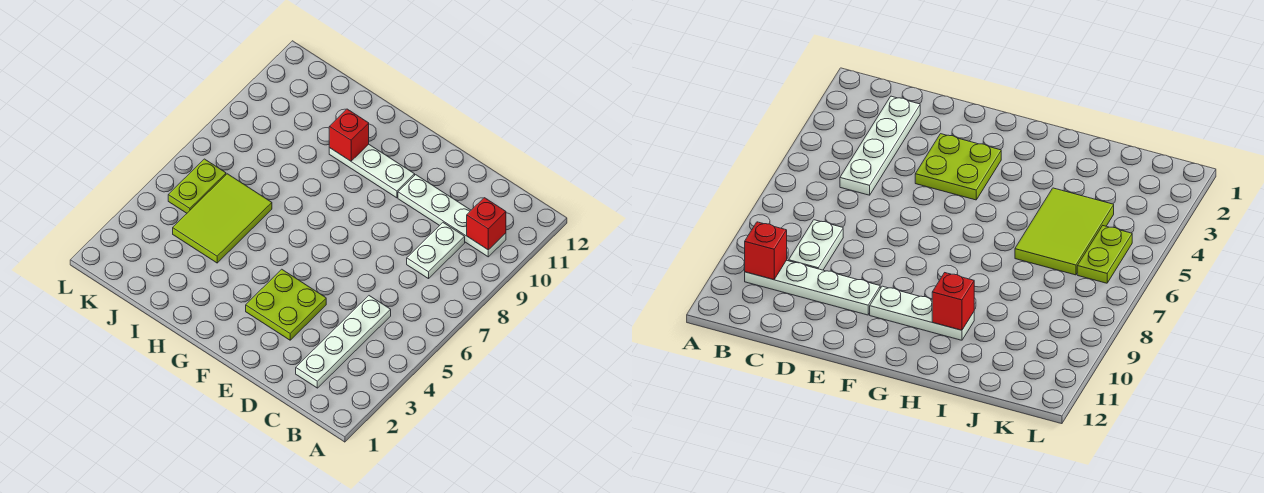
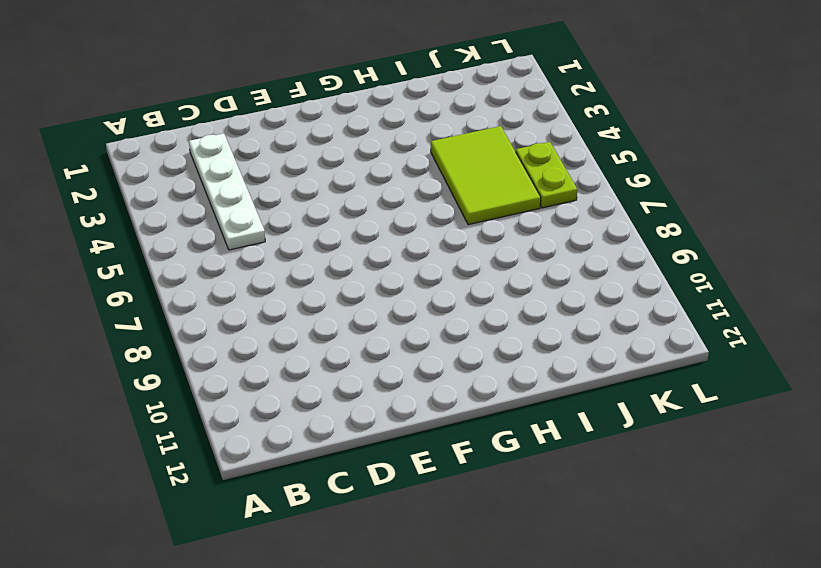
none -> white 1x4 plate [398,175,506,257]
none -> white 1x2 plate [407,223,465,279]

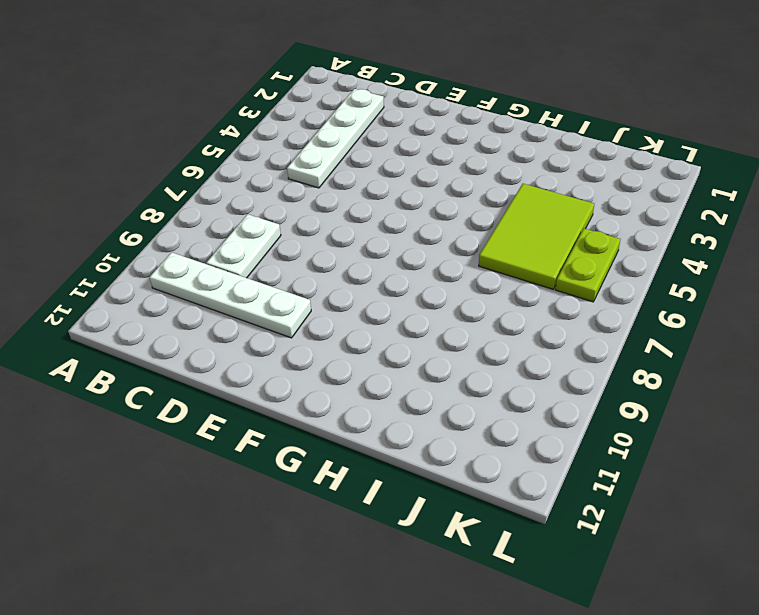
none -> lime 2x2 plate [246,269,326,340]
none -> white 1x3 plate [329,144,415,198]

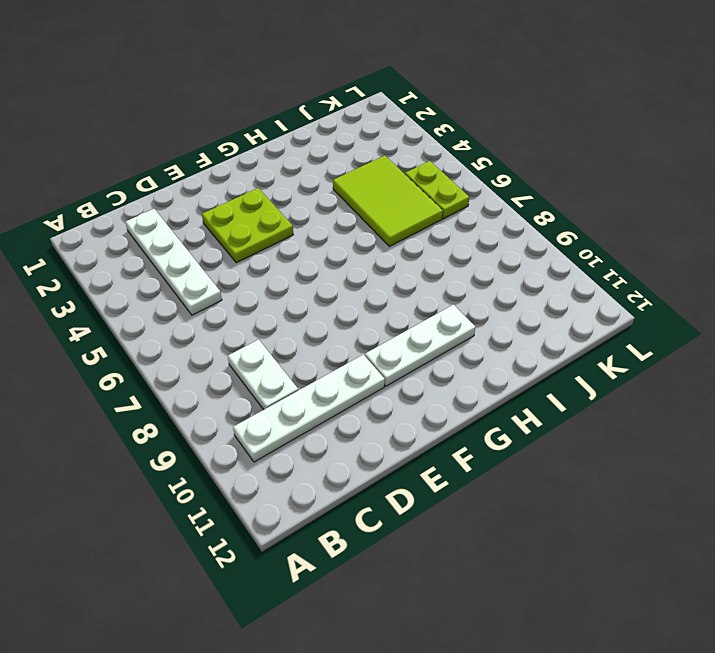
none -> red 1x1 brick [467,198,506,250]
none -> red 1x1 brick [329,109,369,161]

